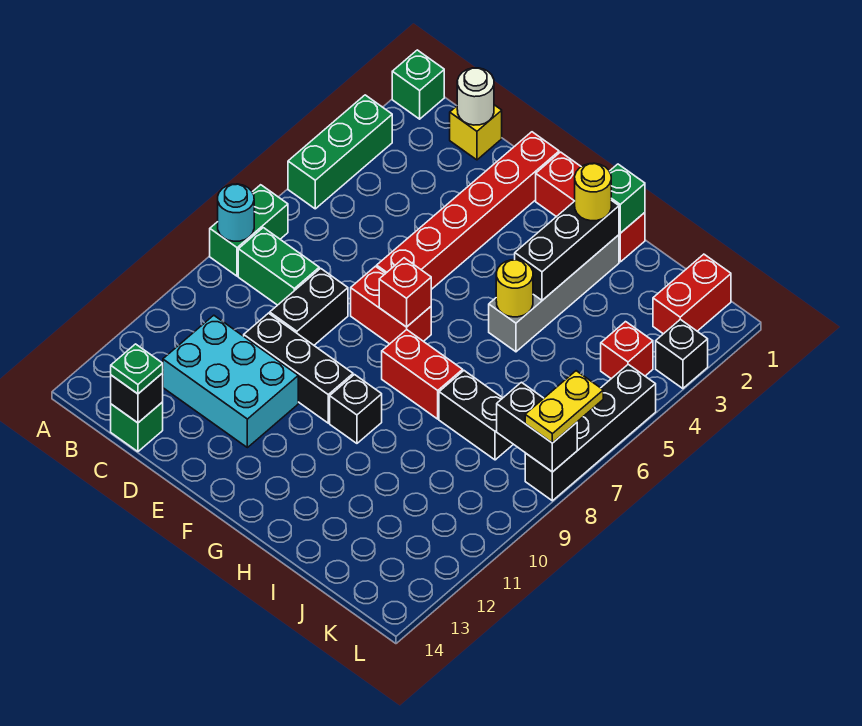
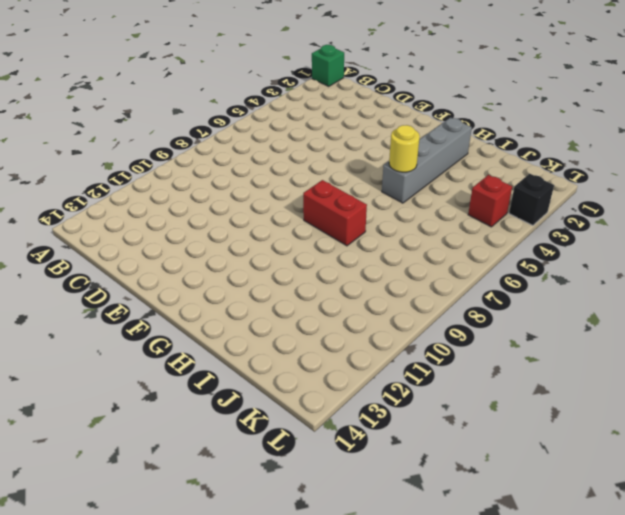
none -> green 1x3 brick [288,95,392,209]
none -> green 1x2 brick [210,185,288,276]
none -> green 1x2 brick [238,228,319,305]
none -> yellow 1x1 brick [450,105,502,160]

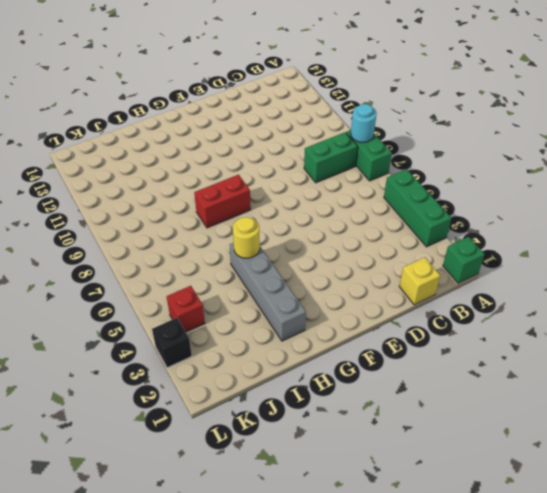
none -> cyan 2x3 brick [163,315,298,448]
none -> green 1x1 brick [111,402,163,452]
none -> black 1x2 brick [270,268,348,345]
none -> black 1x3 brick [244,313,353,423]

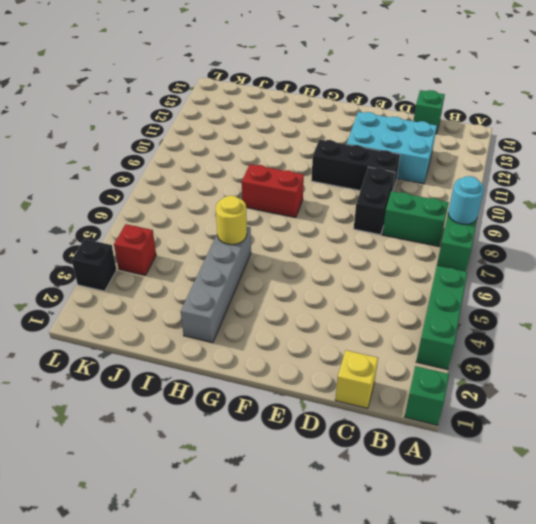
none -> red 1x6 brick [377,132,559,289]
none -> red 1x2 brick [351,266,431,344]
none -> red 1x3 brick [536,152,645,262]
none -> black 1x1 brick [330,375,382,443]

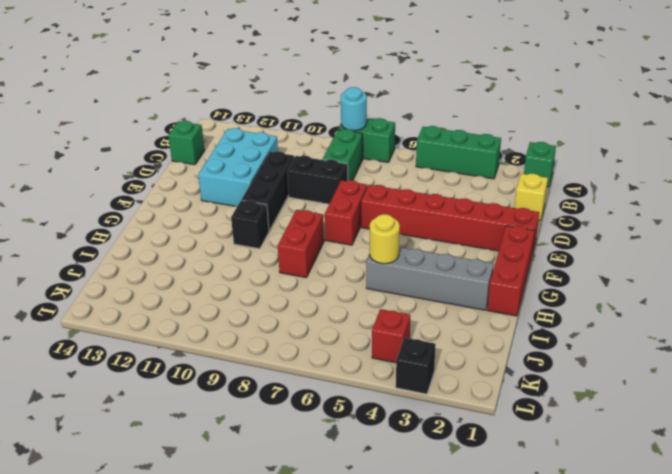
none -> black 1x2 brick [439,371,513,460]
none -> red 1x2 brick [653,254,731,334]
none -> black 1x4 brick [525,364,656,501]
none -> white 1x1 round brick [457,68,494,125]

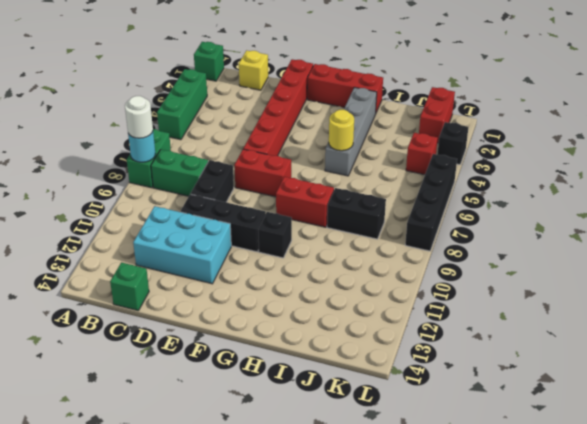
white 1x1 round brick [125,96,153,138] -> white 1x1 round brick moved to [457,68,494,125]
none -> black 1x1 brick [111,373,163,423]
none -> red 1x1 brick [379,258,431,327]
none -> green 1x1 brick [609,164,645,233]
none -> black 1x3 brick [515,200,619,300]

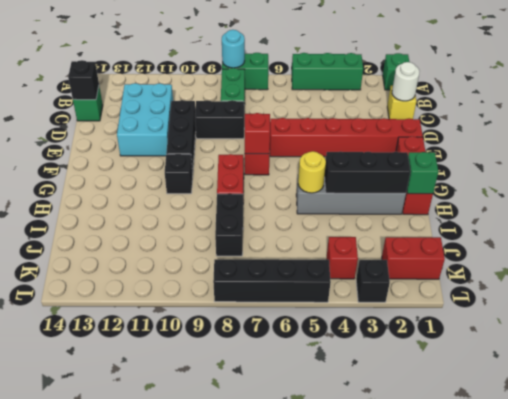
none -> black 1x2 brick [497,382,577,472]
none -> green 1x1 plate [111,344,163,394]
none -> yellow 1x1 round brick [575,163,611,221]
none -> yellow 1x2 plate [525,371,603,443]

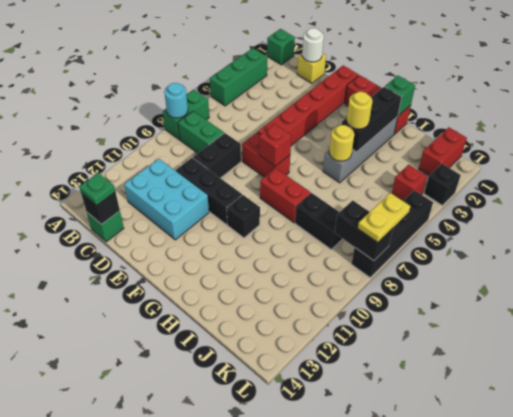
yellow 1x1 round brick [347,92,372,129] -> yellow 1x1 round brick moved to [575,163,611,221]

